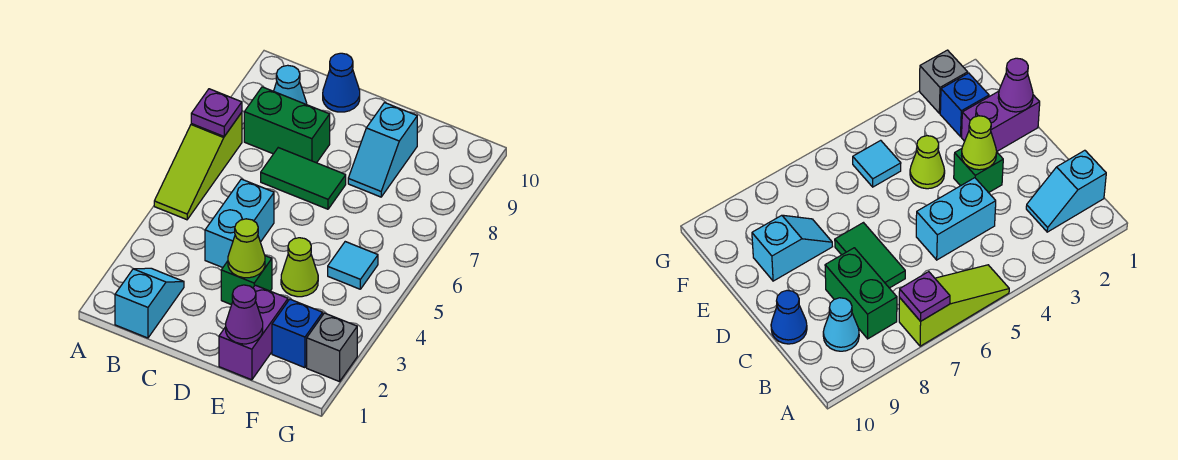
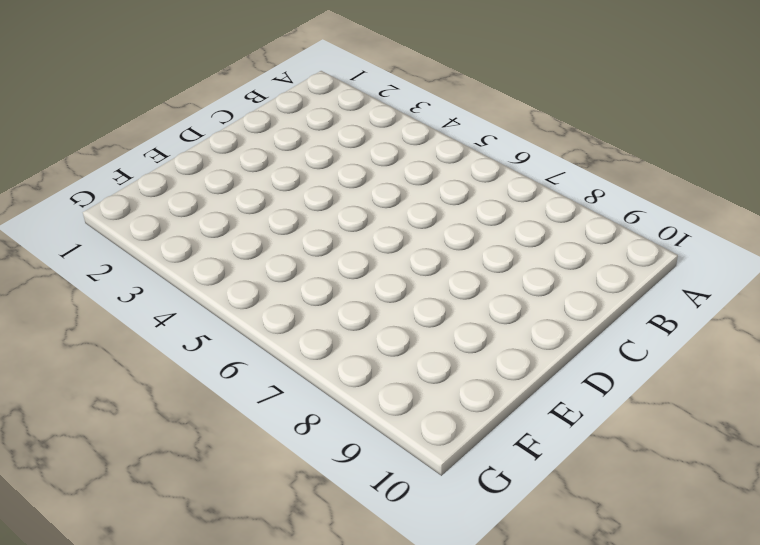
none -> lime 1x3 slope [154,113,242,220]
none -> cyan 1x2 slope [115,268,184,338]
none -> green 1x2 brick [244,87,330,163]

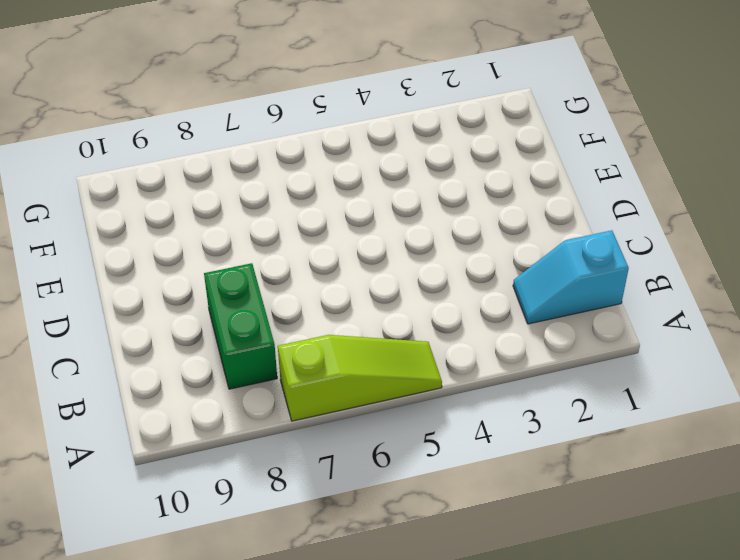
none -> cyan 1x1 cone [274,65,307,105]
none -> cyan 1x2 brick [205,179,274,268]
none -> green 1x2 tile [261,148,346,209]

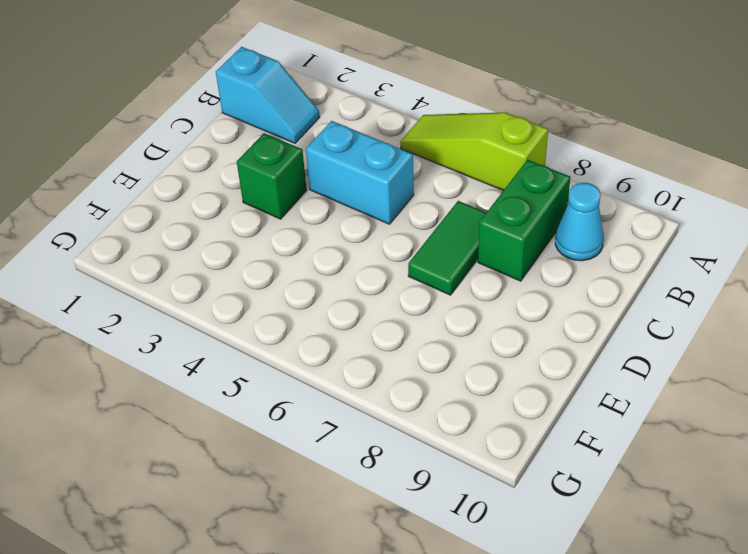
none -> blue 1x1 cone [323,53,360,112]
none -> purple 1x2 brick [219,285,288,380]
none -> lime 1x1 cone [281,238,318,297]

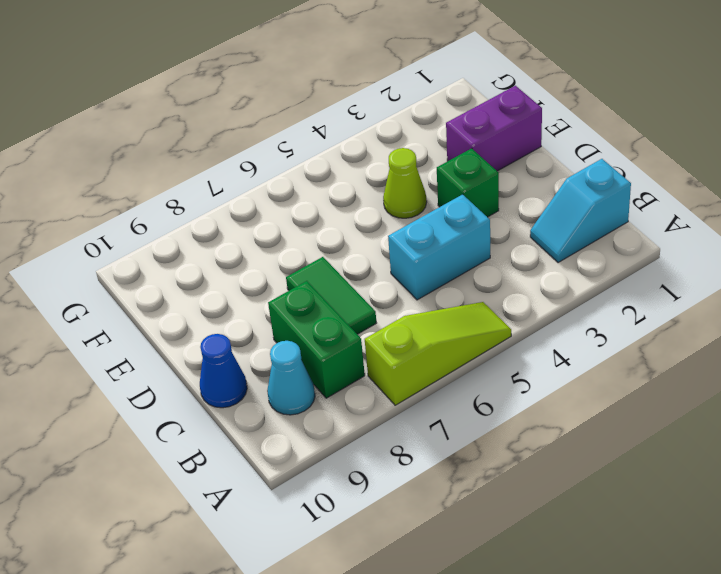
none -> cyan 1x2 slope [348,103,417,197]
none -> blue 1x1 brick [272,299,323,368]
none -> cyan 1x1 tile [328,242,378,289]

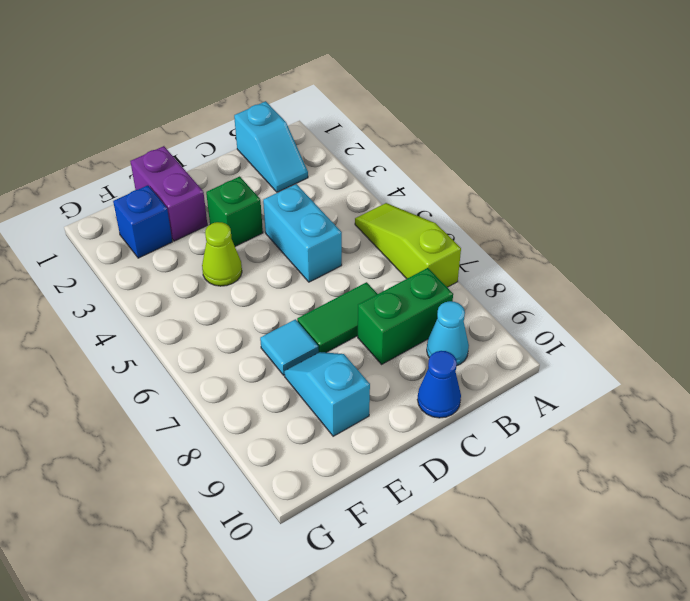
cyan 1x1 tile [260,319,319,375] -> cyan 1x1 tile moved to [328,242,378,289]
none -> grey 1x1 brick [307,313,357,382]
none -> purple 1x1 plate [191,89,242,136]
none -> lime 1x1 cone [228,219,265,278]

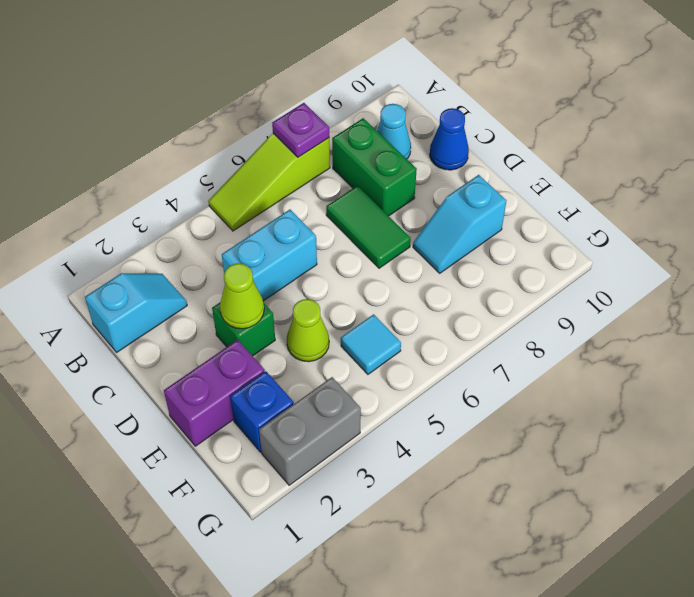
grey 1x2 brick [259,377,361,485] -> grey 1x1 brick [307,313,357,382]
none -> purple 1x1 cone [226,285,263,344]

